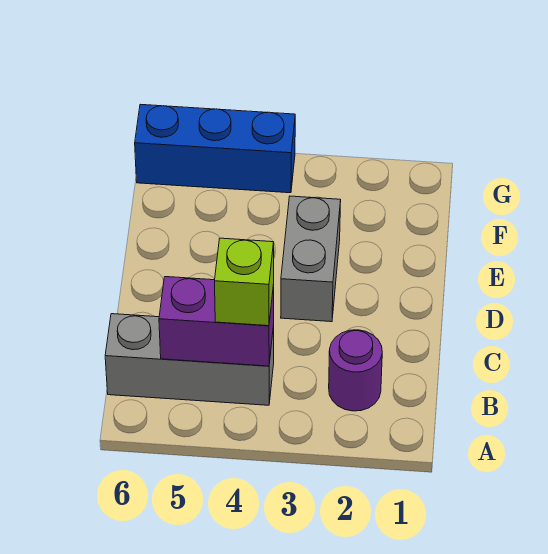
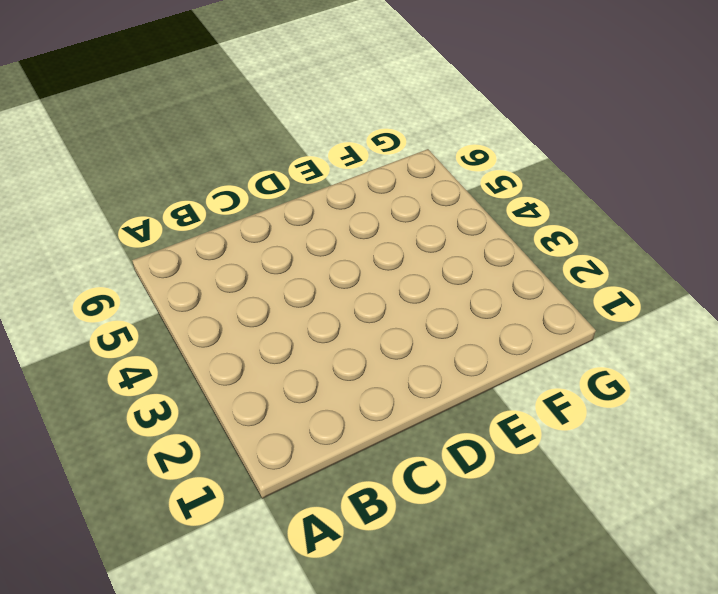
none -> purple 1x1 round brick [329,330,382,411]
none -> grey 1x3 brick [105,314,274,405]

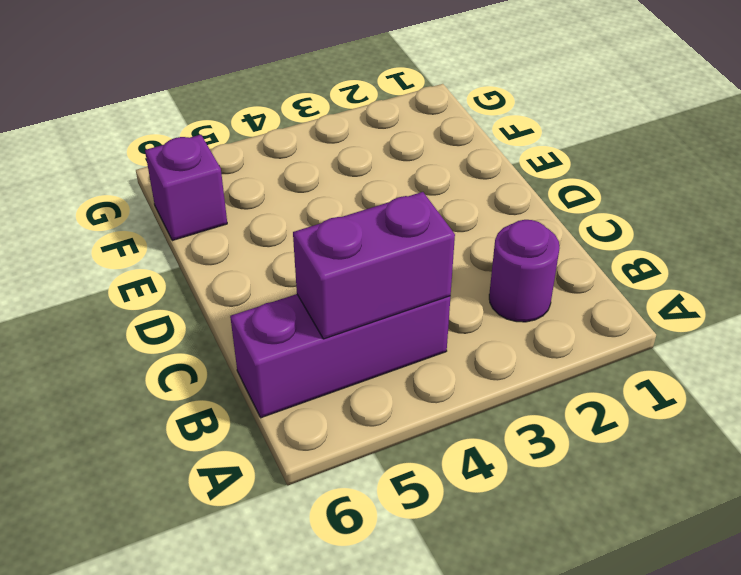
purple 1x3 brick [230,294,450,418] -> grey 1x3 brick [105,314,274,405]
purple 1x1 brick [145,135,227,241] -> none
none -> grey 1x2 brick [281,196,341,322]
none -> blue 1x3 brick [135,104,295,193]

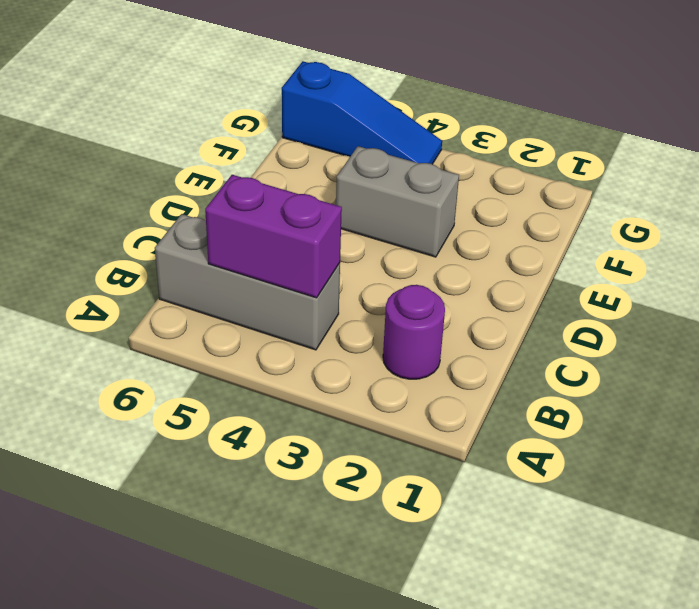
grey 1x2 brick [336,146,459,257] -> grey 1x2 brick turned to [281,196,341,322]
blue 1x3 slope [282,61,442,164] -> blue 1x3 brick [135,104,295,193]
none -> lime 1x1 brick [215,238,274,326]

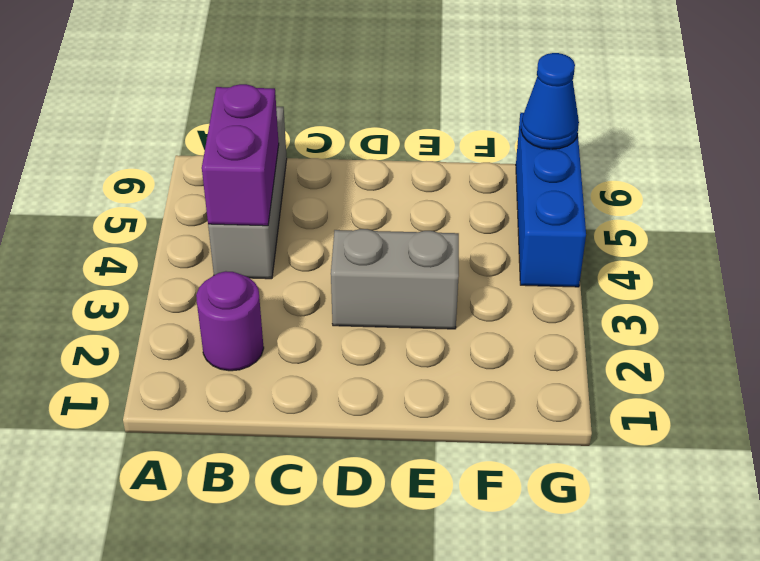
blue 1x1 cone [521,53,579,149] -> none
none -> lime 1x1 brick [215,238,274,326]

